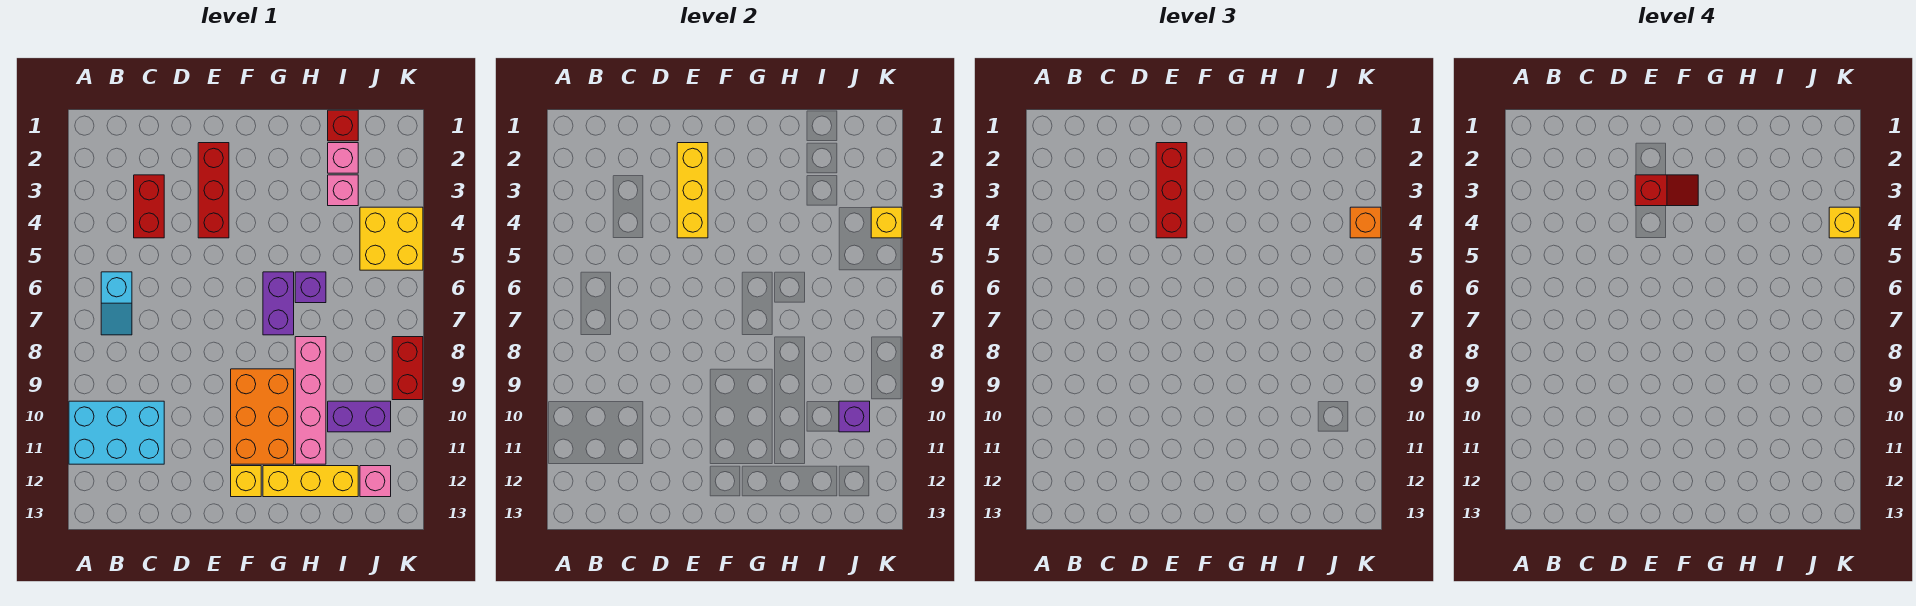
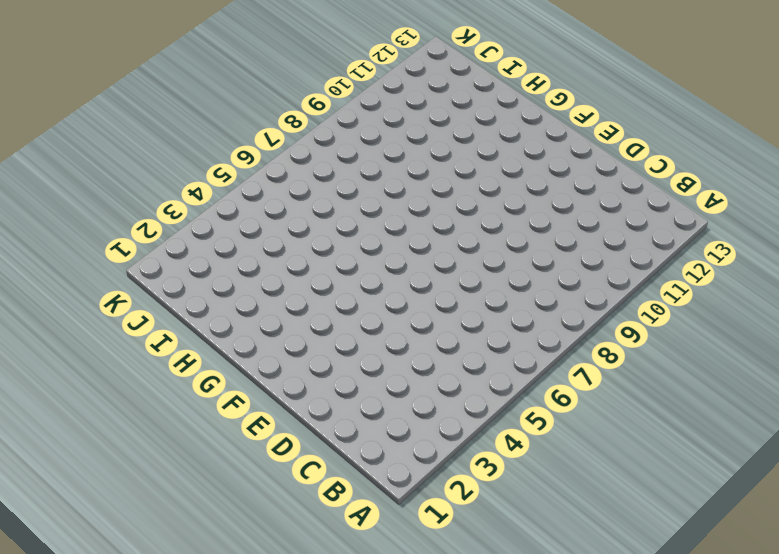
none -> cyan 2x3 brick [69,401,164,464]
none -> cyan 1x2 slope [101,272,132,335]
none -> red 1x2 brick [134,175,164,238]

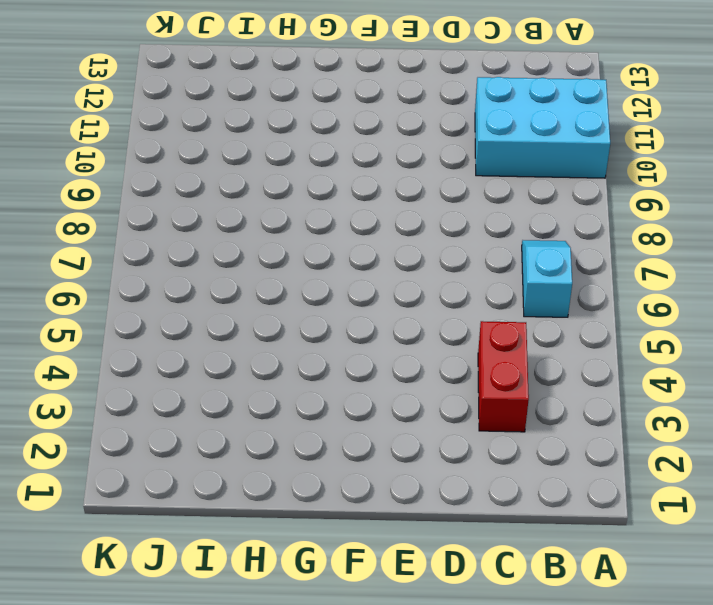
none -> red 1x3 brick [198,143,229,238]
none -> orange 2x3 brick [231,369,294,464]
none -> yellow 1x1 brick [231,466,261,497]

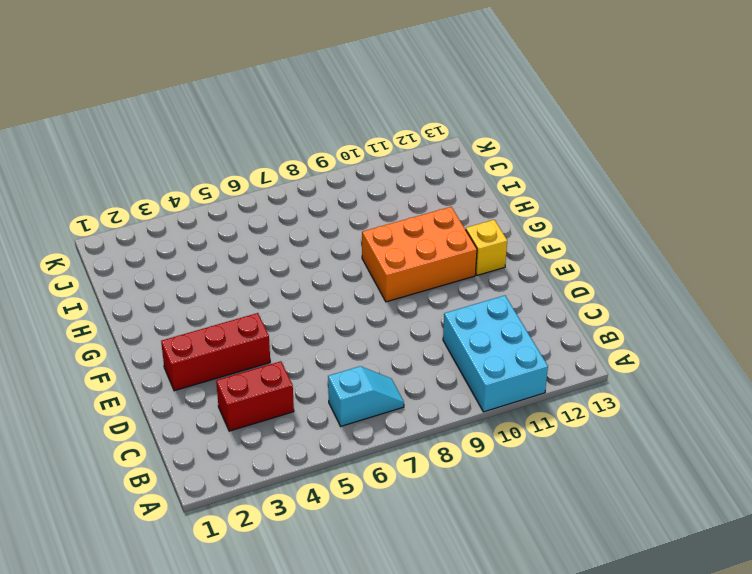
none -> purple 1x2 brick [263,272,294,335]
none -> yellow 1x3 brick [263,466,358,497]
none -> purple 1x1 brick [295,272,326,303]

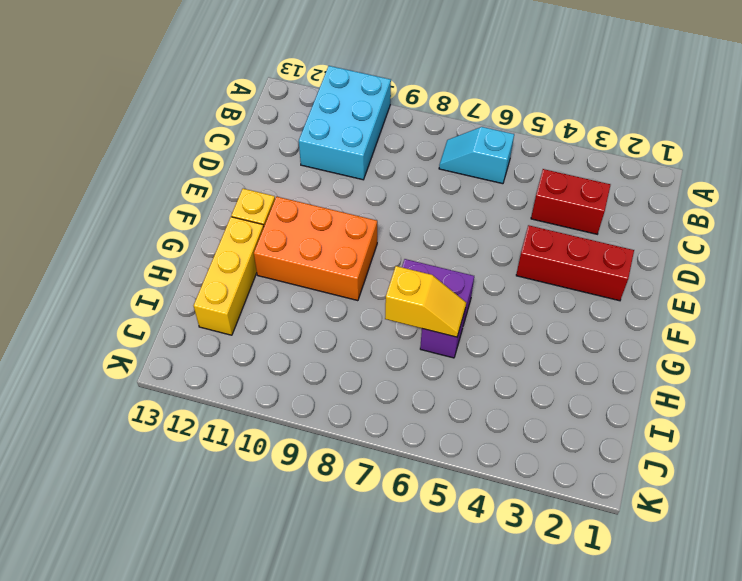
yellow 1x2 slope [385,266,466,337] -> none
none -> pink 1x4 brick [295,337,326,464]
none -> red 1x1 brick [328,110,358,141]
none -> pink 1x1 brick [328,143,358,173]

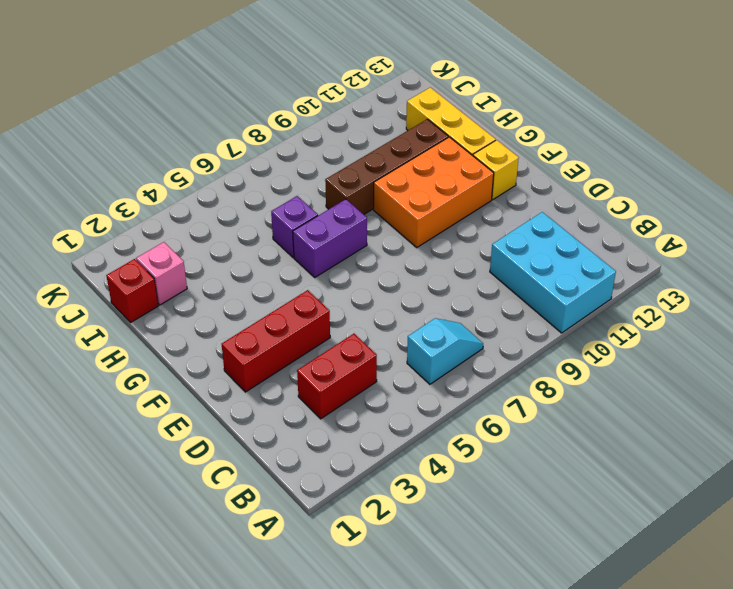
brown 1x4 brick [325,119,448,214] -> pink 1x4 brick [295,337,326,464]
none -> pink 1x1 brick [328,175,358,206]
none -> purple 1x2 brick [328,401,391,432]
none -> yellow 2x2 brick [360,207,423,270]

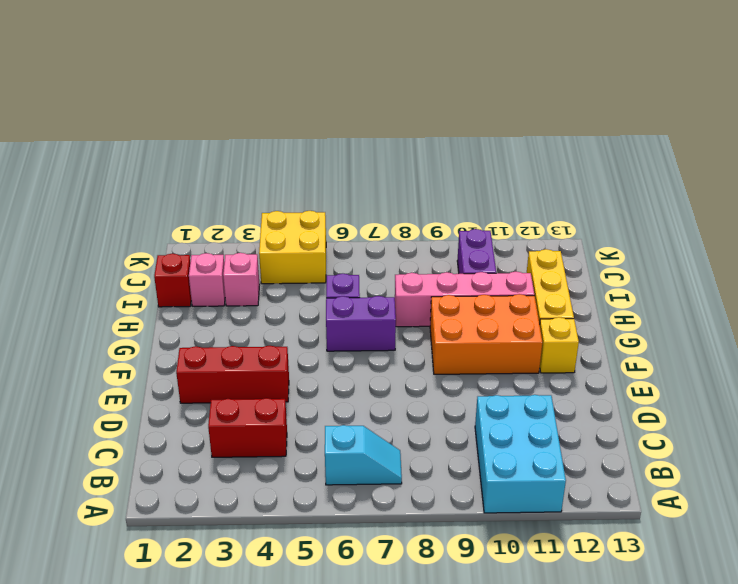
none -> pink 1x1 brick [360,466,391,497]
none -> red 1x2 brick [392,337,423,400]
none -> yellow 1x3 brick [677,143,708,238]

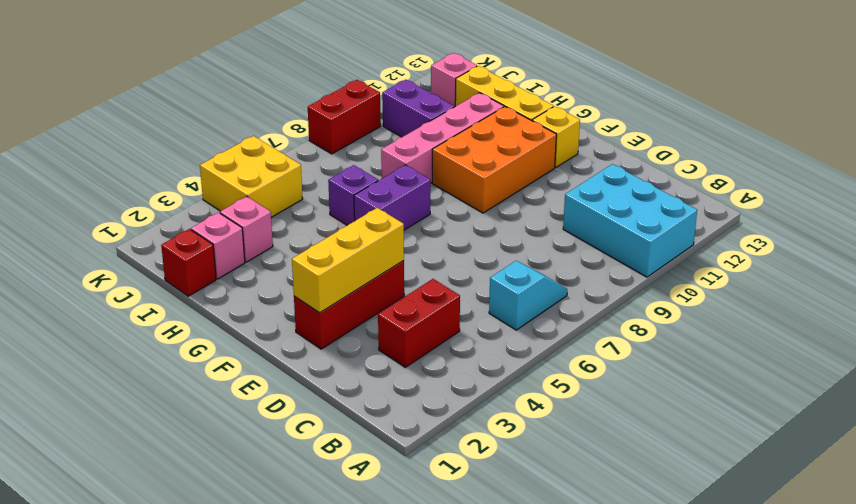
none -> purple 1x1 brick [839,401,870,432]
none -> yellow 1x1 brick [871,207,902,238]
none -> red 1x3 brick [1156,143,1187,238]

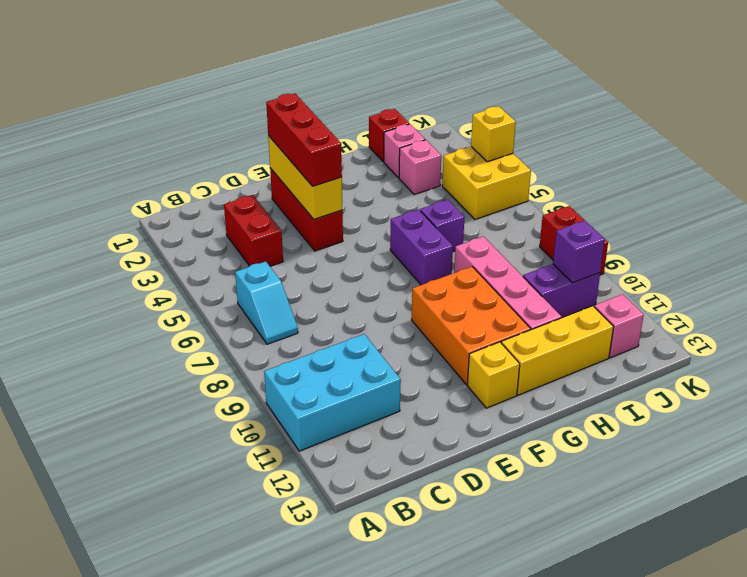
none -> orange 1x1 brick [1350,207,1381,238]
none -> red 1x2 slope [1635,175,1698,206]
none -> yellow 1x1 brick [1829,207,1860,238]

